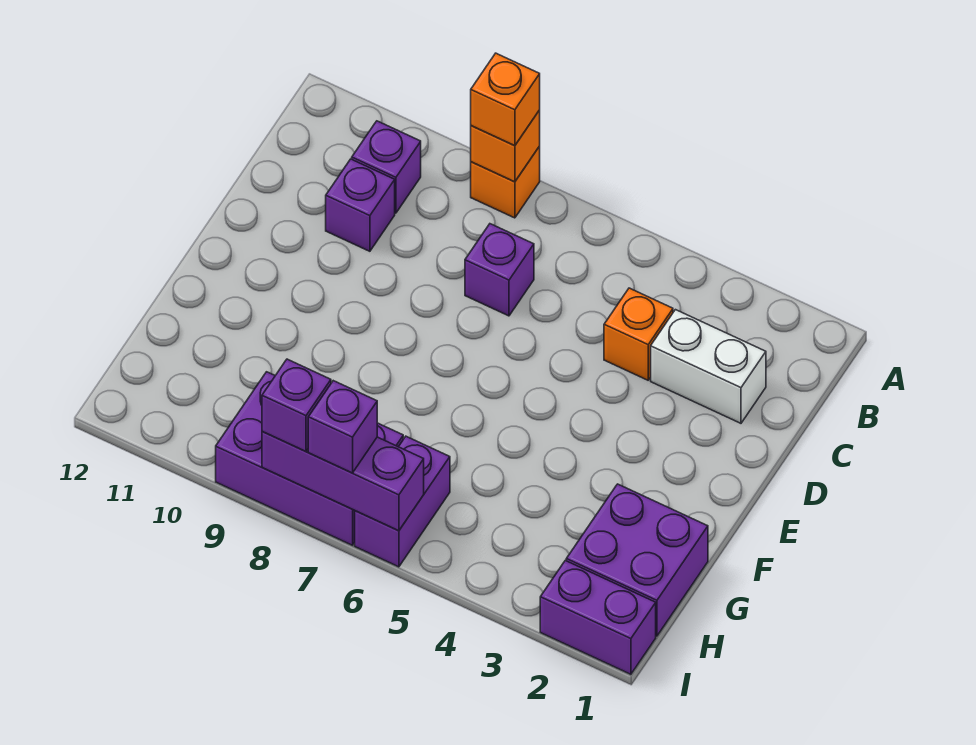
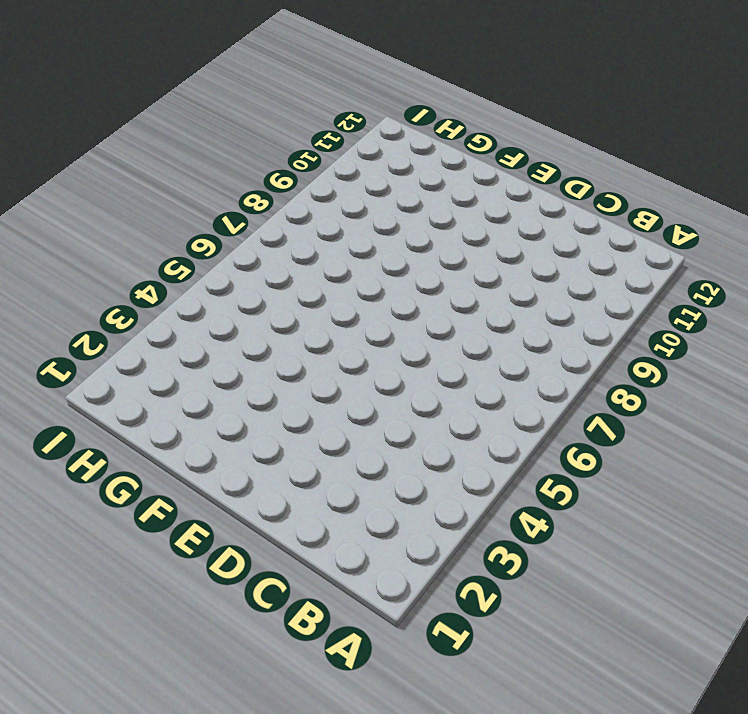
none -> orange 1x1 brick [471,146,540,218]
none -> purple 1x1 brick [352,121,421,213]
none -> white 1x2 brick [651,310,766,423]

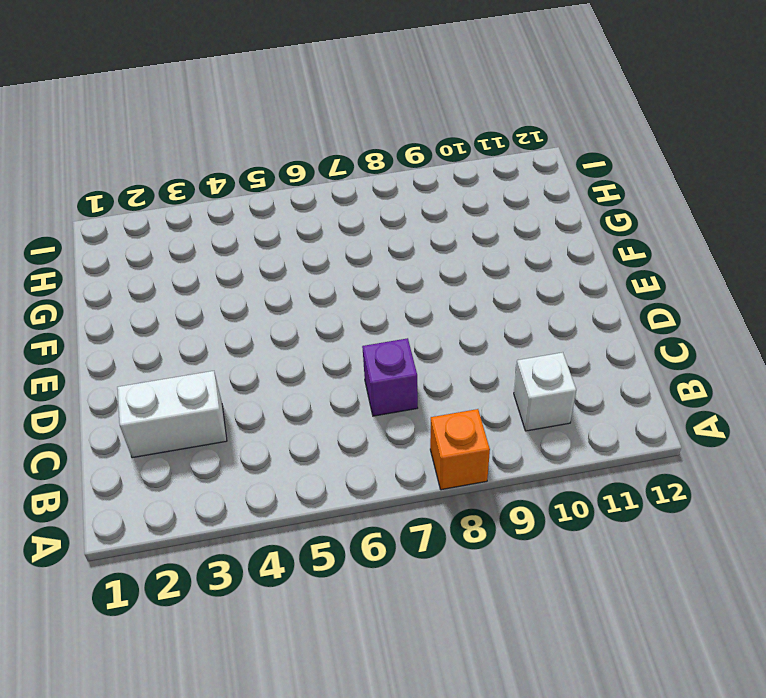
white 1x1 brick [514,352,576,431] -> purple 1x1 brick [352,121,421,213]
none -> orange 1x1 brick [604,288,673,380]
none -> purple 1x1 brick [326,159,395,251]
none -> purple 2x2 brick [566,484,708,636]

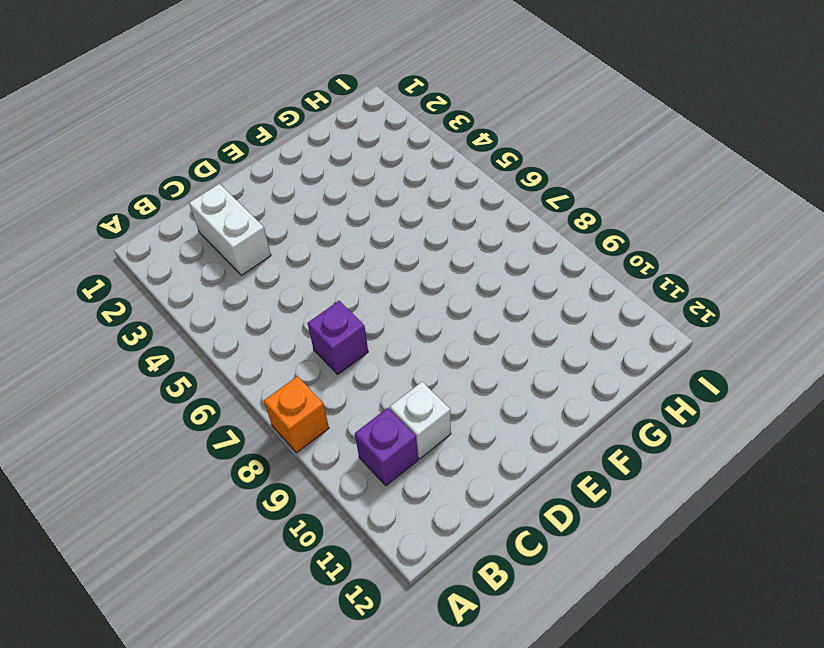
white 1x1 brick [390,382,451,459] -> purple 1x1 brick [326,159,395,251]
none -> orange 1x1 brick [604,288,673,380]
none -> purple 2x2 brick [566,484,708,636]
none -> purple 1x2 brick [355,436,450,567]

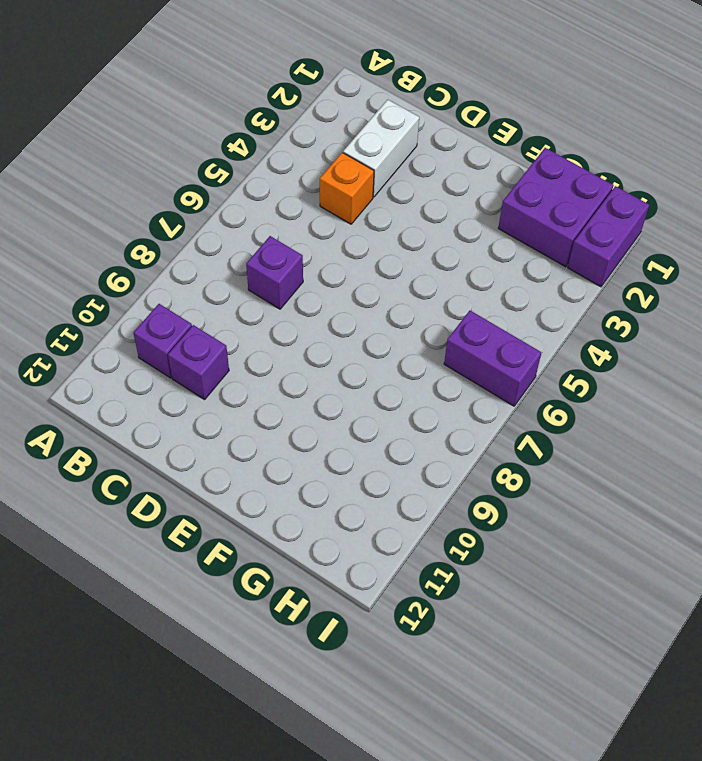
none -> orange 1x1 brick [471,146,540,218]
none -> purple 2x3 brick [216,372,403,545]
none -> orange 1x1 brick [471,110,540,182]

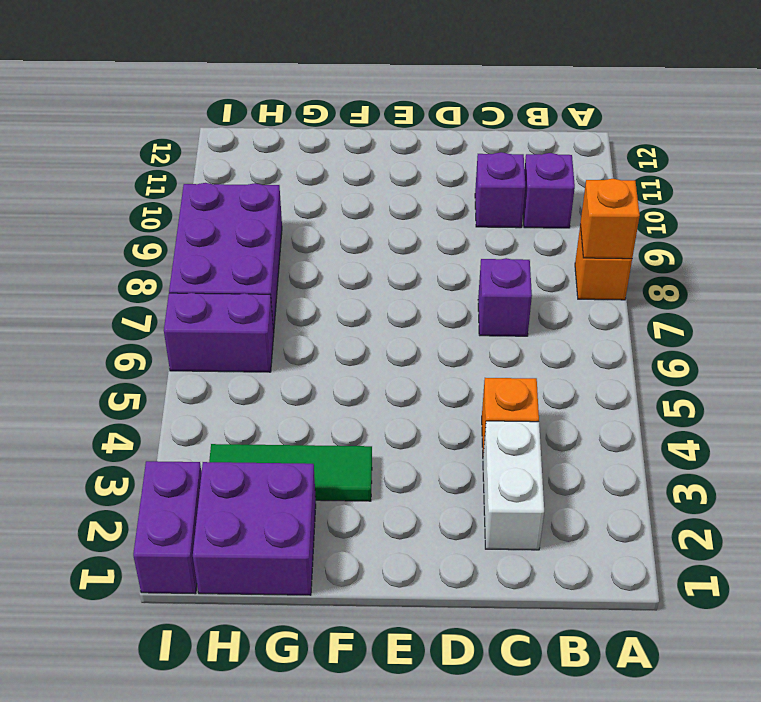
green 1x3 tile [209,444,372,501] -> none
none -> purple 1x3 brick [262,432,424,531]
none -> orange 1x1 brick [471,53,540,146]
none -> purple 1x1 brick [308,381,377,473]

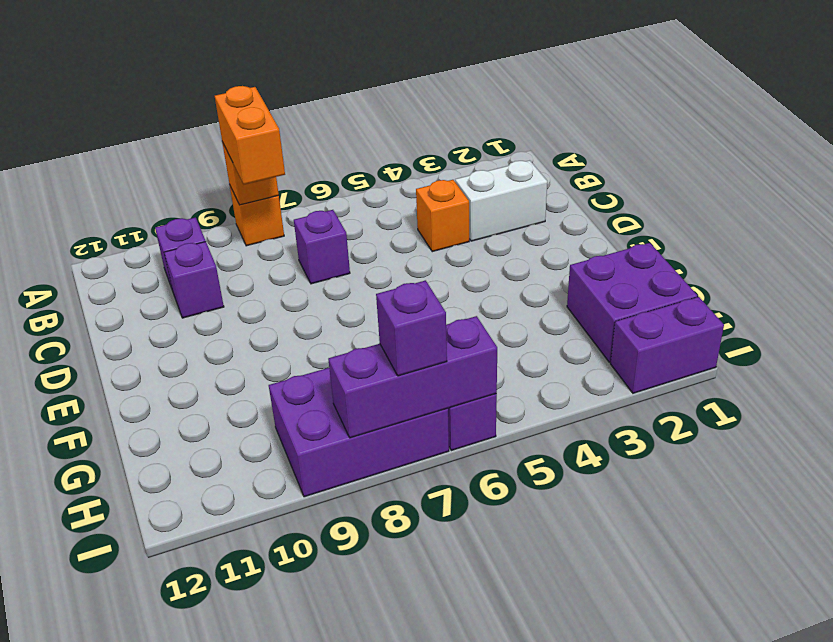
orange 1x2 brick [215,86,285,184] -> orange 1x1 brick [471,53,540,146]
none -> purple 1x1 brick [262,359,331,452]

